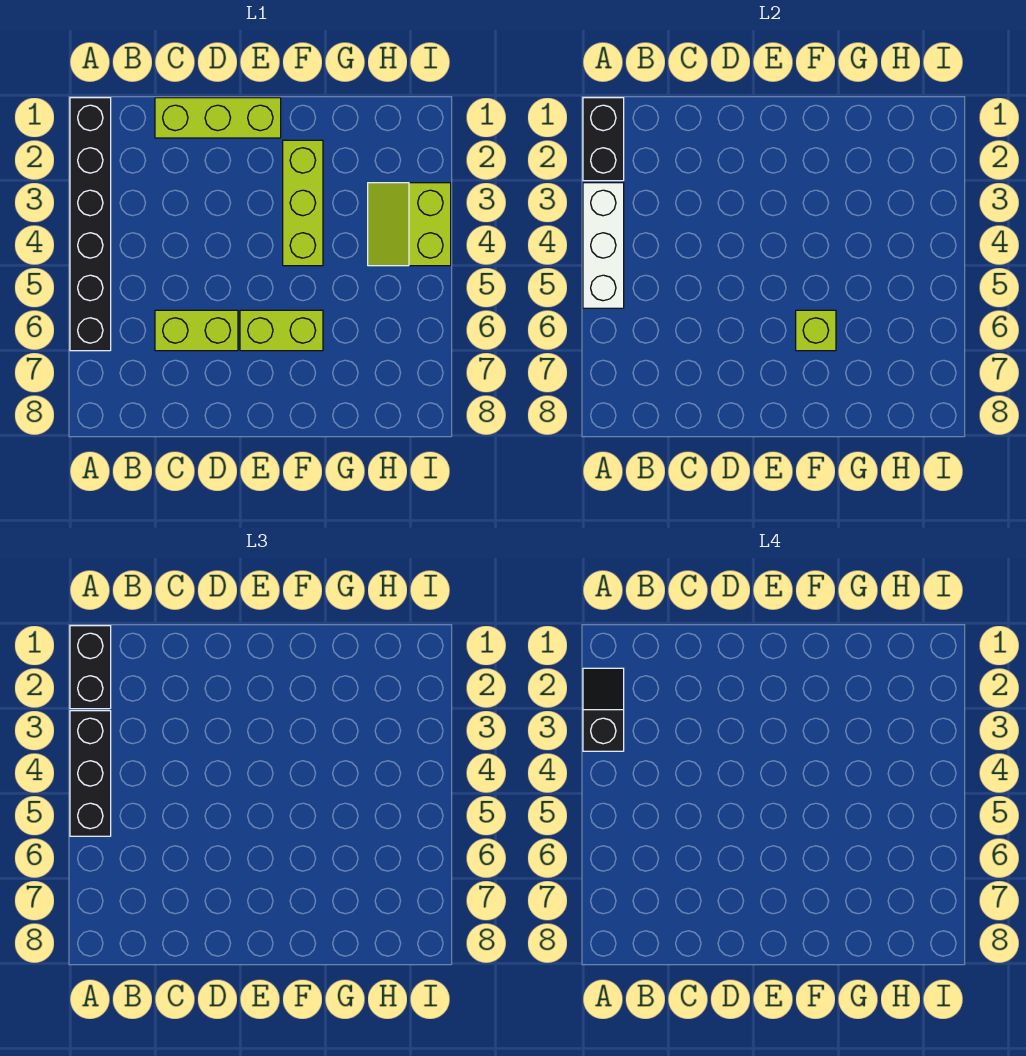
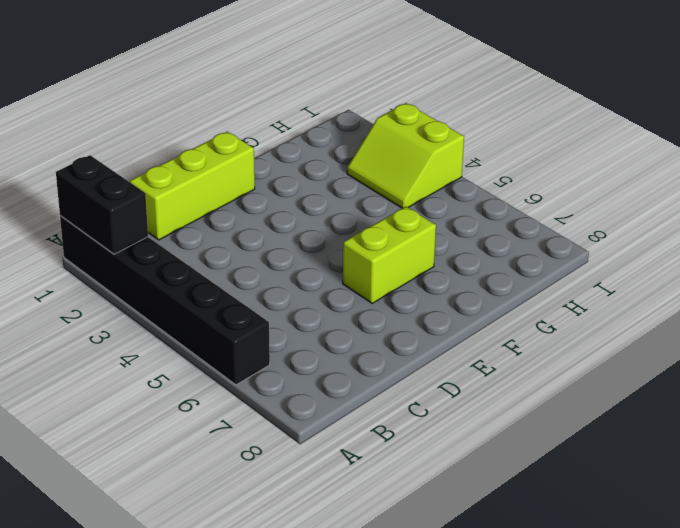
none -> lime 1x2 brick [155,310,238,351]
none -> lime 1x3 brick [283,140,323,266]
none -> white 1x3 brick [583,183,624,308]

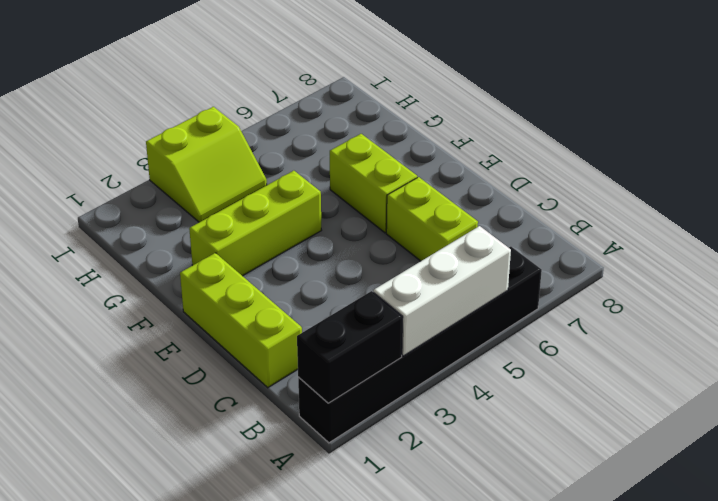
none -> lime 1x1 brick [796,310,836,351]
none -> black 1x2 brick [70,626,111,709]
none -> black 1x3 brick [70,711,111,836]

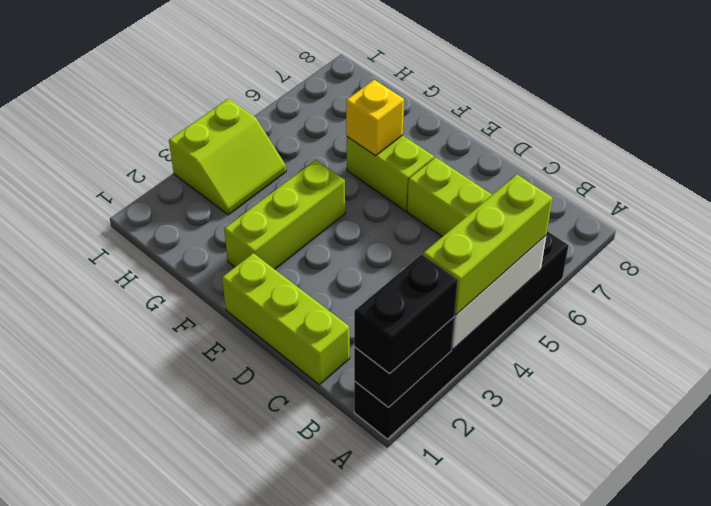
lime 1x3 brick [423,174,552,315] -> black 1x3 brick [70,711,111,836]
yellow 1x1 brick [346,80,404,156] -> lime 1x1 brick [796,310,836,351]
none -> black 1x2 slope [583,668,624,751]

